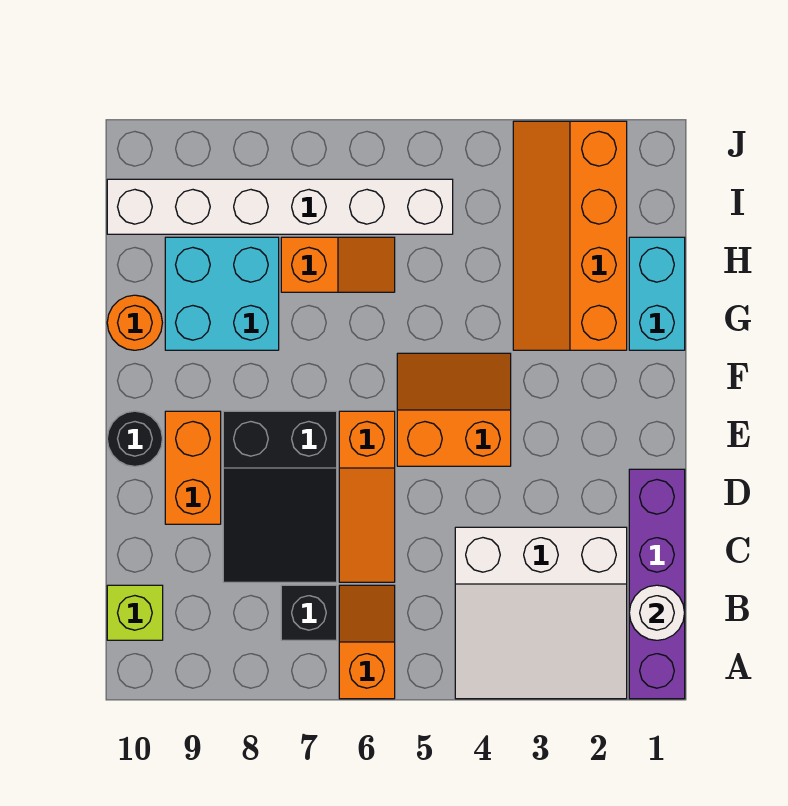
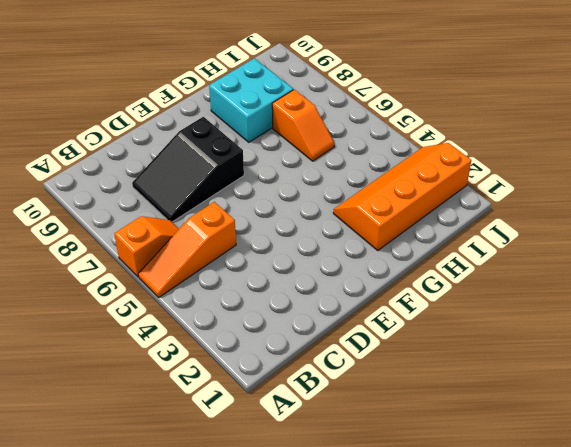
orange 1x3 slope [138,202,236,297] -> orange 1x3 slope moved to [339,411,395,582]
none -> purple 1x4 brick [629,469,685,699]
none -> white 3x3 slope [455,527,627,699]
none -> black 1x1 brick [281,585,337,640]

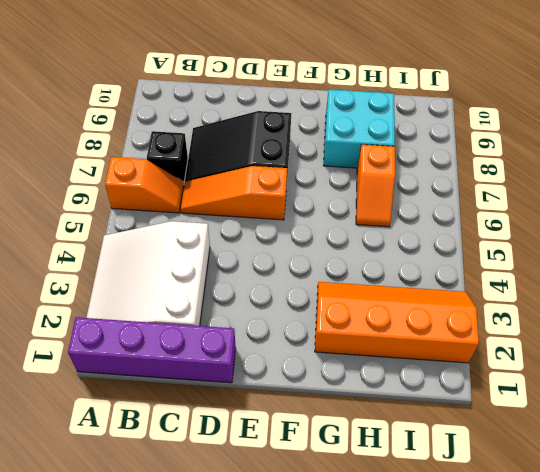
none -> lime 1x1 brick [107,585,163,640]
none -> orange 1x2 brick [165,411,221,524]
none -> orange 2x2 slope [397,353,511,466]

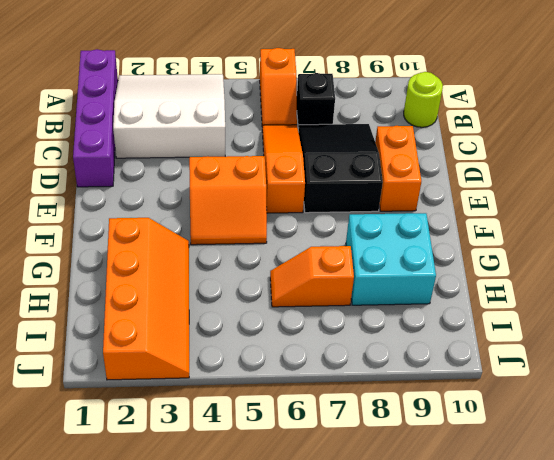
lime 1x1 round brick [404,72,443,127] -> lime 1x1 brick [107,585,163,640]
none -> black 1x1 round brick [107,411,162,466]
none -> cyan 1x2 brick [629,237,685,350]
none -> orange 1x1 round brick [107,295,162,350]

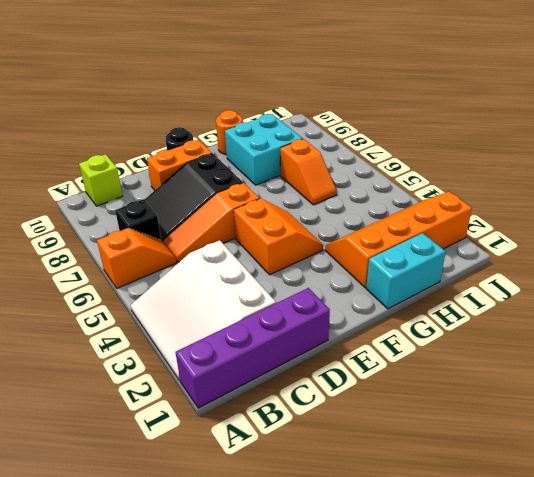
none -> white 1x6 brick [107,179,453,234]
none -> white 1x1 round brick [629,585,685,640]

